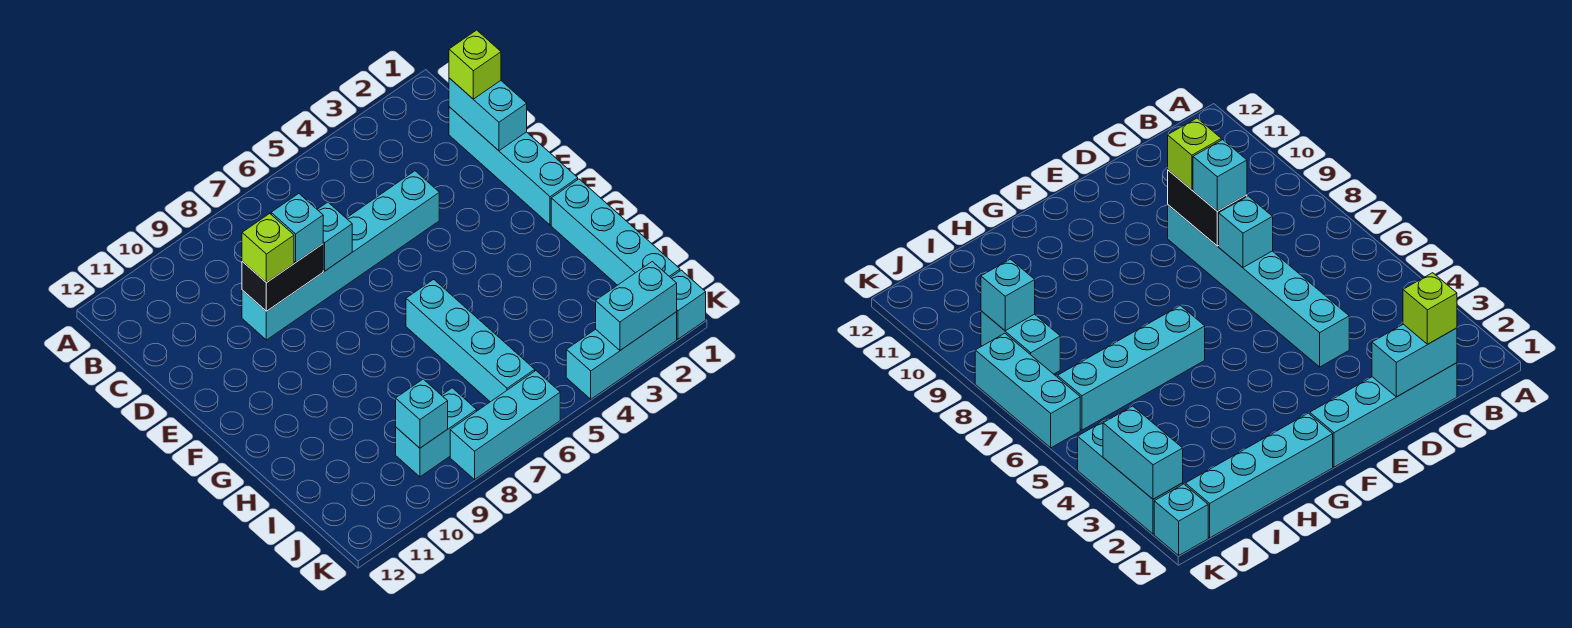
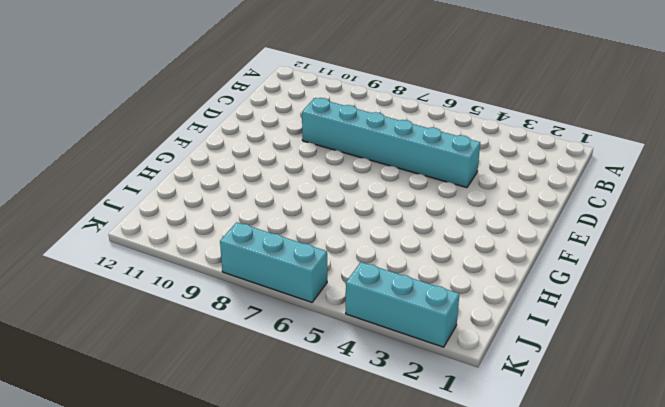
none -> cyan 1x4 brick [449,107,578,225]
none -> cyan 1x4 brick [551,179,680,285]
none -> cyan 1x4 brick [406,279,535,402]

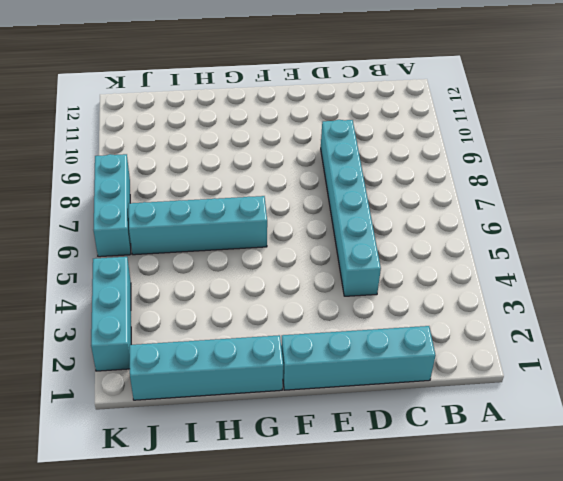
none -> cyan 1x2 brick [396,388,477,477]
none -> cyan 1x1 brick [671,270,706,339]
none -> cyan 1x2 brick [449,78,527,151]

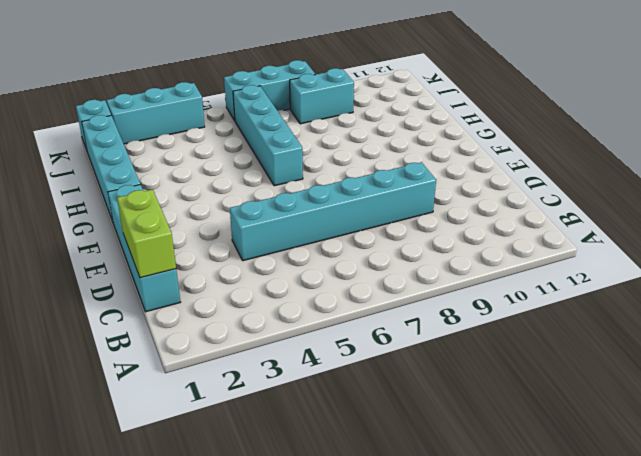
lime 1x2 brick [117,190,176,278] -> cyan 1x2 brick [449,78,527,151]
none -> cyan 1x1 brick [317,202,352,271]
none -> black 1x2 brick [242,244,323,311]
none -> cyan 1x1 brick [396,379,448,448]

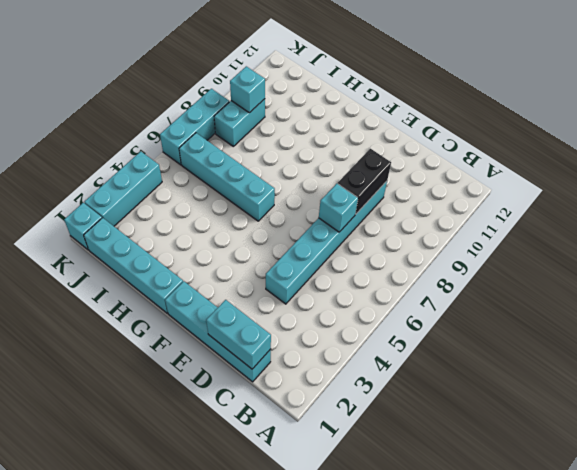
none -> cyan 1x2 brick [596,262,677,350]
none -> lime 1x1 brick [449,30,501,99]
none -> cyan 1x1 brick [271,194,323,262]

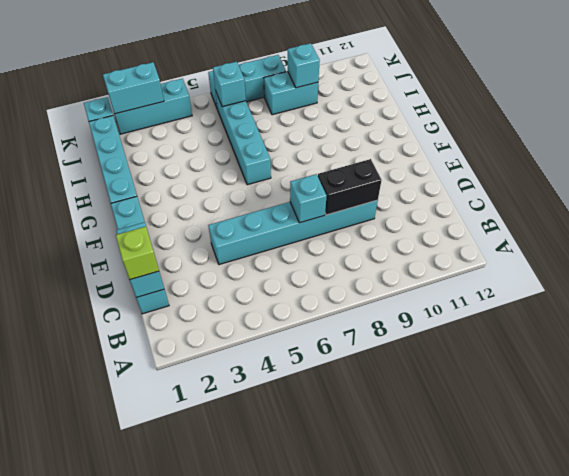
cyan 1x1 brick [213,62,246,107] -> cyan 1x1 brick moved to [271,194,323,262]
none -> lime 1x1 brick [242,214,294,283]

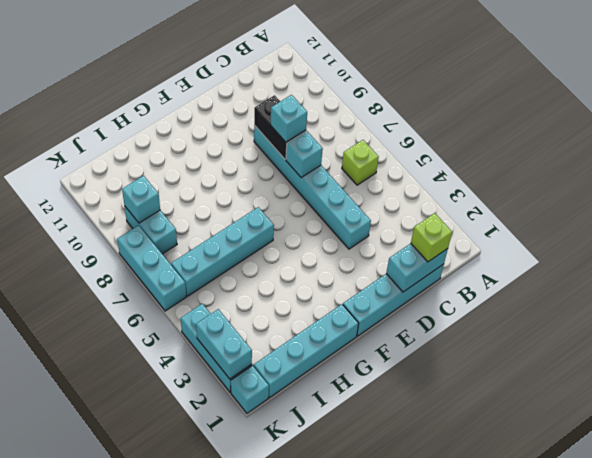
lime 1x1 brick [342,140,379,185] -> lime 1x1 brick moved to [242,214,294,283]

